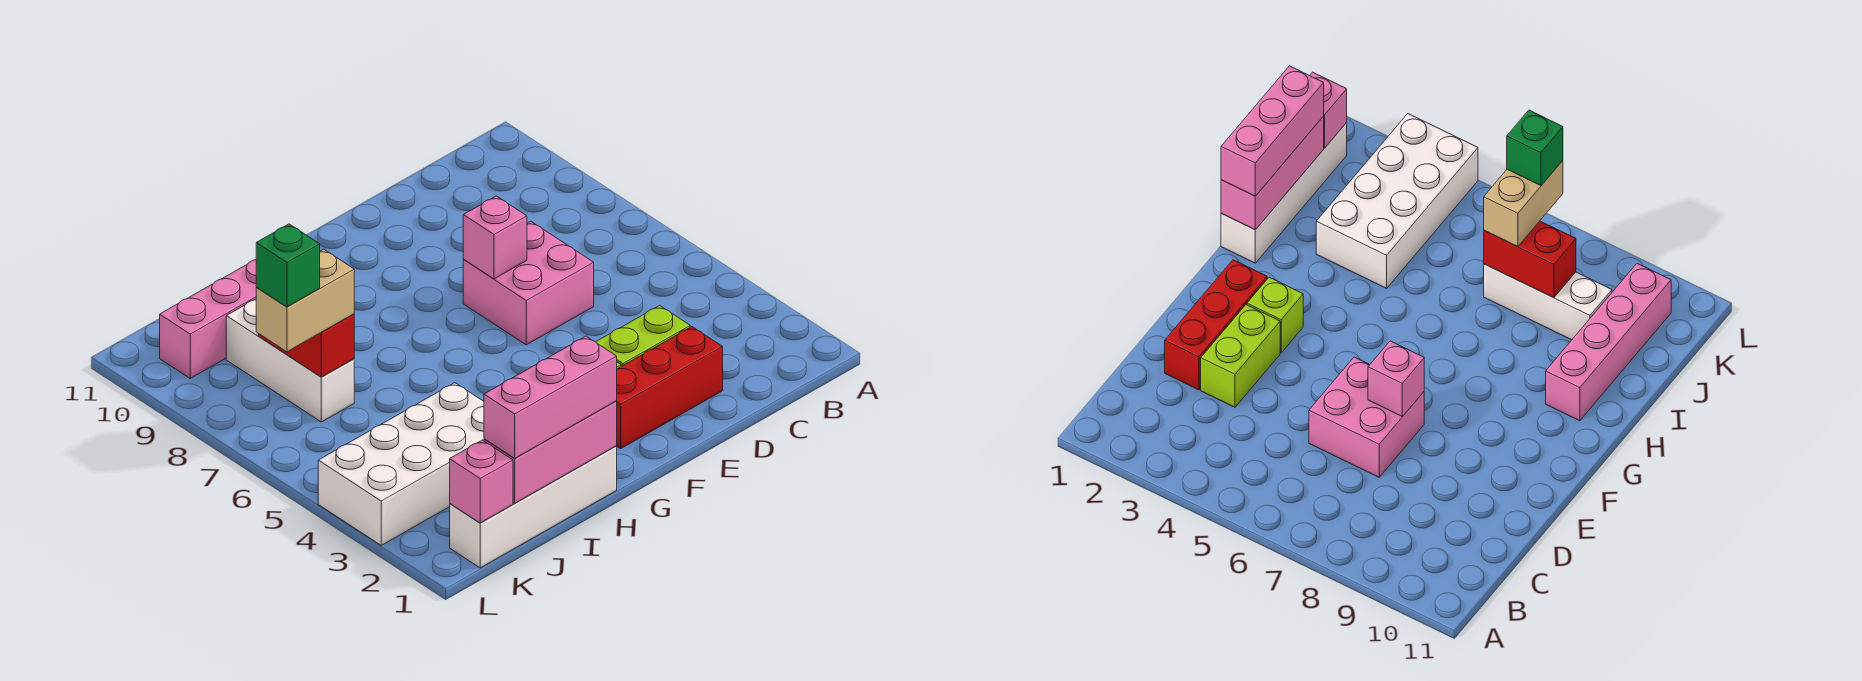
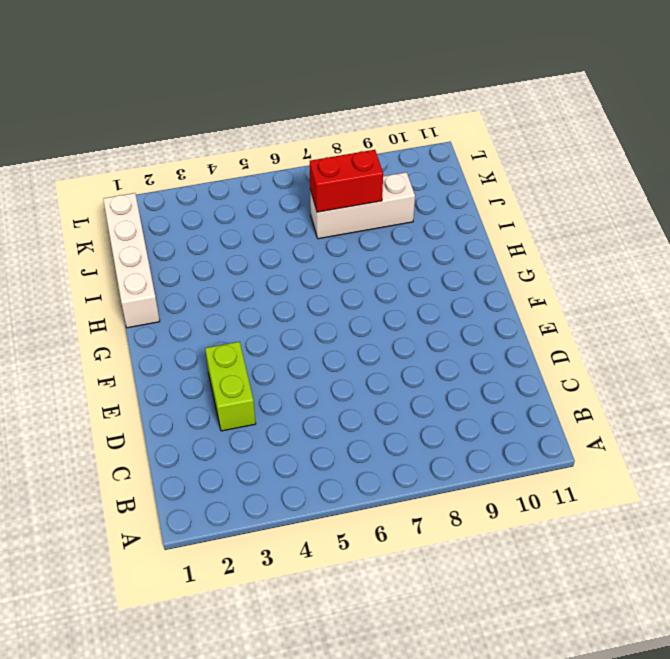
none -> red 1x3 brick [617,327,723,449]
none -> pink 2x2 brick [463,221,594,345]
none -> lime 1x1 brick [1247,277,1303,353]

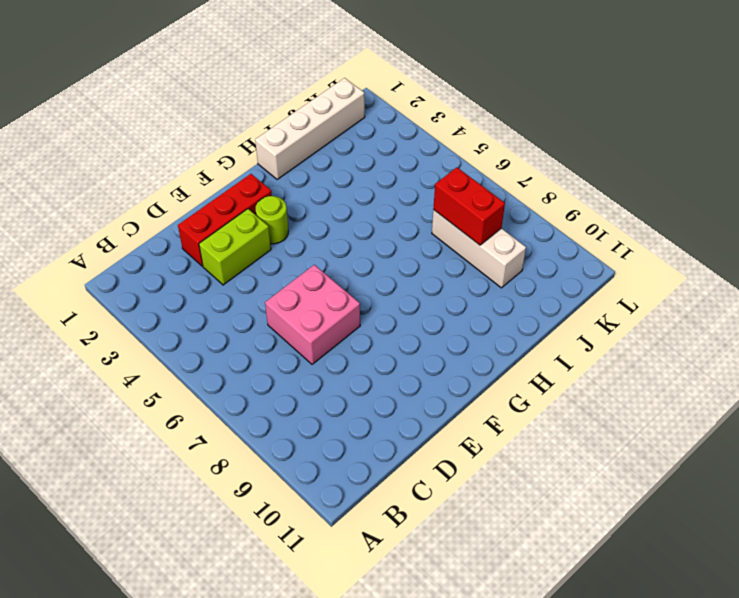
lime 1x1 round brick [256,196,288,244] -> lime 1x1 brick [1247,277,1303,353]
none -> pink 1x4 brick [160,260,256,378]
none -> white 2x4 brick [318,383,484,545]
none -> pink 1x1 brick [463,196,527,279]

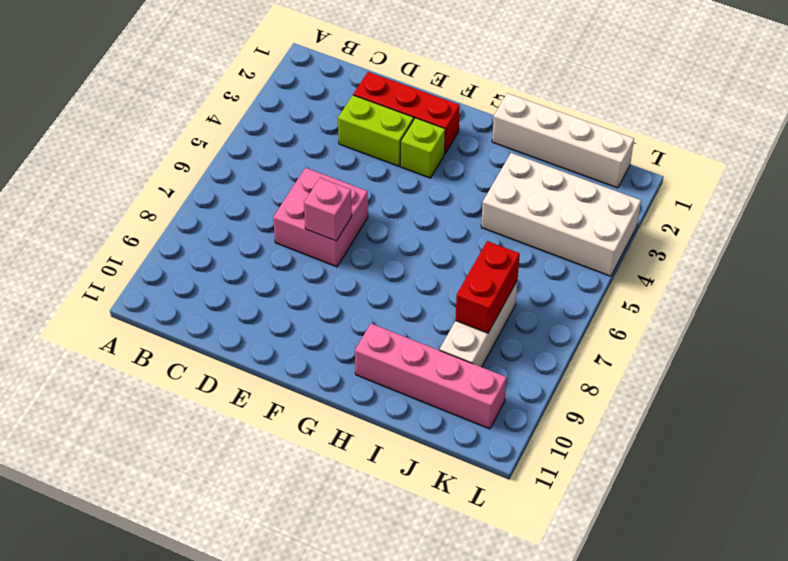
none -> pink 1x3 brick [484,401,617,503]
none -> pink 1x1 brick [450,440,513,523]
none -> pink 1x3 brick [484,336,617,458]

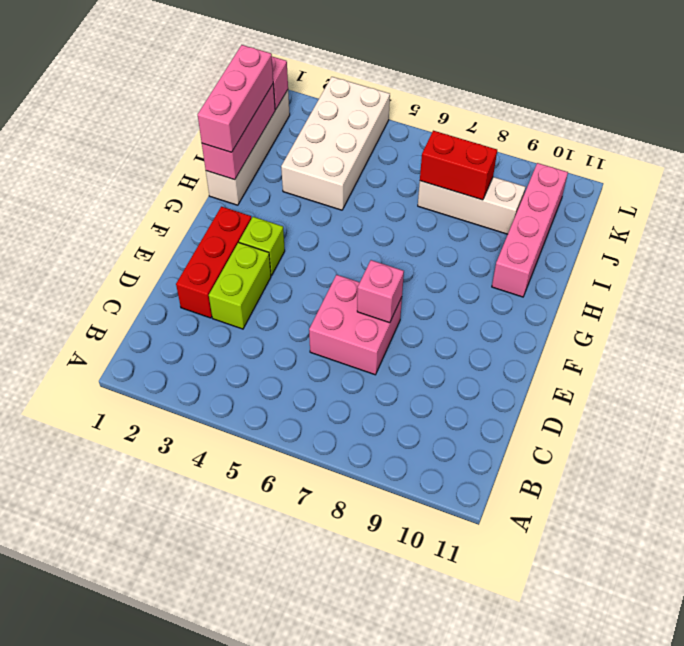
none -> tan 1x2 brick [256,249,354,352]
none -> green 1x1 brick [256,224,320,307]

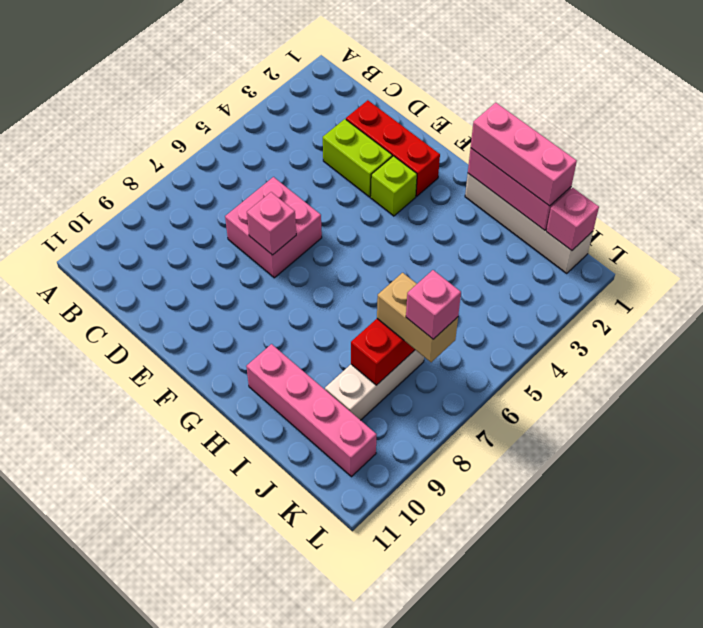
pink 1x1 brick [406,270,461,339] -> green 1x1 brick [256,224,320,307]
none -> white 2x4 brick [318,383,484,545]

